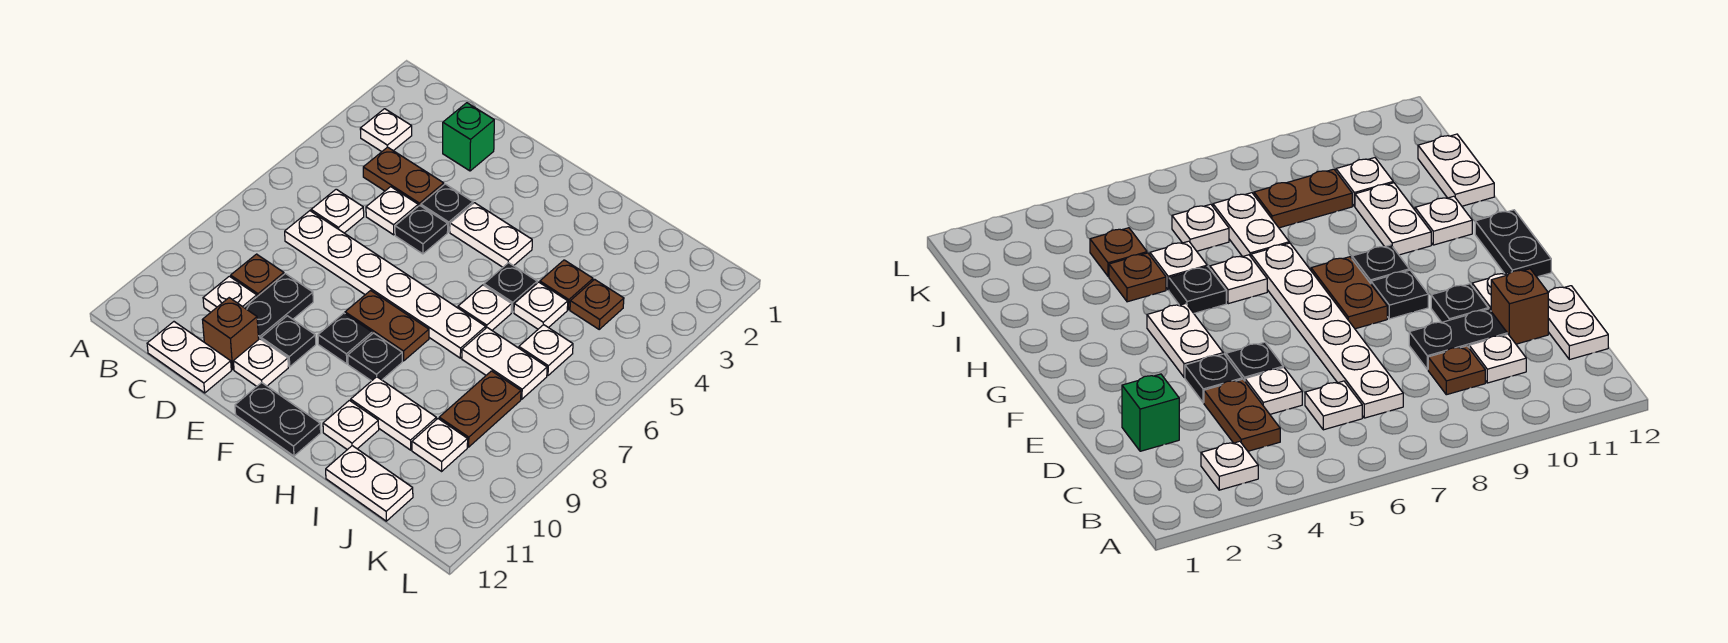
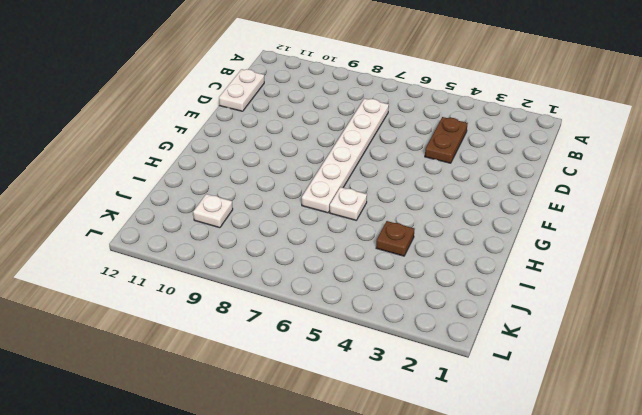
none -> white 1x1 plate [360,109,412,152]
none -> white 1x1 plate [311,189,364,233]
none -> brown 1x1 plate [231,254,284,296]
none -> white 1x1 plate [203,276,257,312]

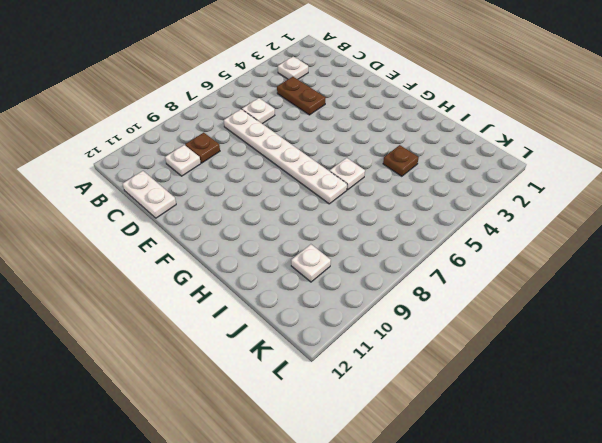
none -> green 1x1 brick [443,103,494,171]
none -> white 1x1 plate [366,187,418,235]
none -> black 1x2 plate [244,274,313,339]
none -> brown 1x1 brick [203,298,259,369]

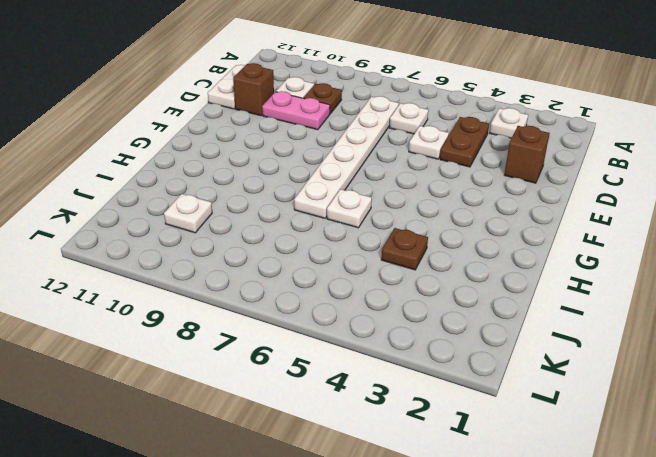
brown 1x1 brick [504,126,550,183] -> green 1x1 brick [443,103,494,171]
pink 1x2 plate [262,91,330,130] -> black 1x2 plate [244,274,313,339]
none -> black 1x1 plate [421,184,473,232]
none -> black 1x1 plate [395,205,448,254]
none -> black 1x1 plate [261,316,316,367]
none -> white 1x1 plate [233,339,288,386]

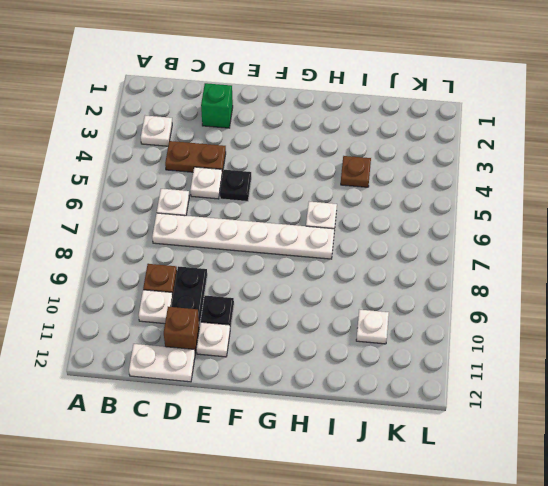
none -> black 1x1 plate [421,184,473,232]
none -> white 1x2 plate [450,203,532,267]
none -> brown 1x2 plate [345,290,429,361]
none -> black 1x1 plate [318,313,372,364]

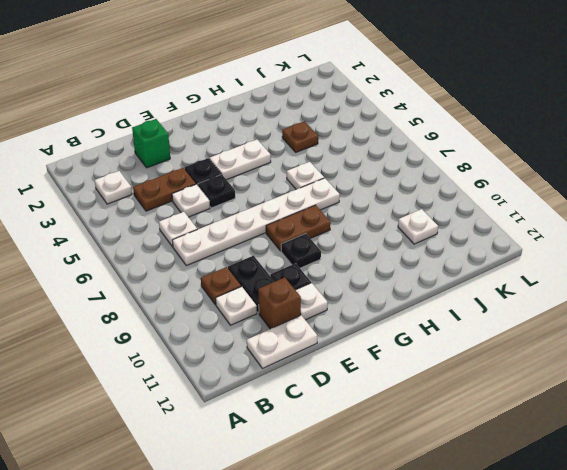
none -> black 1x2 plate [235,382,321,456]
none -> black 1x1 plate [348,333,402,381]
none -> black 1x1 plate [484,263,537,312]
none -> white 1x2 plate [351,377,436,450]

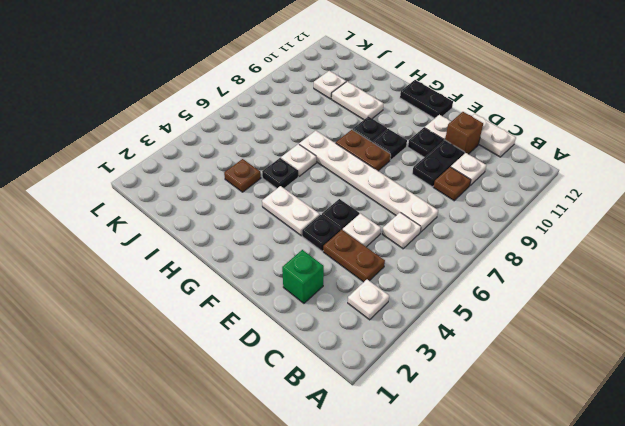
none -> white 1x1 plate [323,400,379,450]
none -> white 1x1 plate [514,282,568,329]
none -> white 1x2 plate [462,328,547,399]
none -> white 1x2 plate [326,446,413,521]

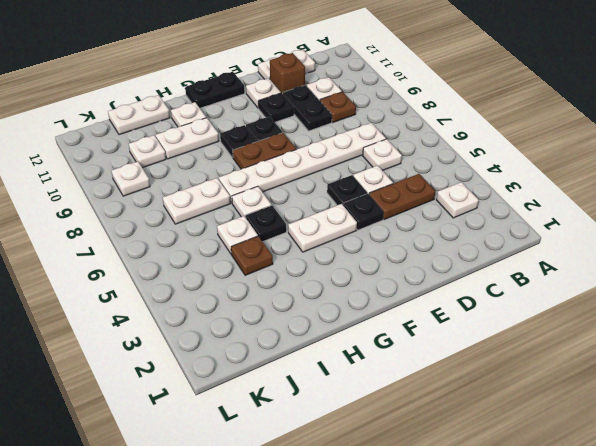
white 1x1 plate [112,161,150,196] -> white 1x1 plate moved to [519,325,573,376]
none -> green 1x1 brick [443,103,494,171]
none -> brown 1x1 plate [570,279,624,329]
none -> brown 1x2 plate [439,371,521,447]

